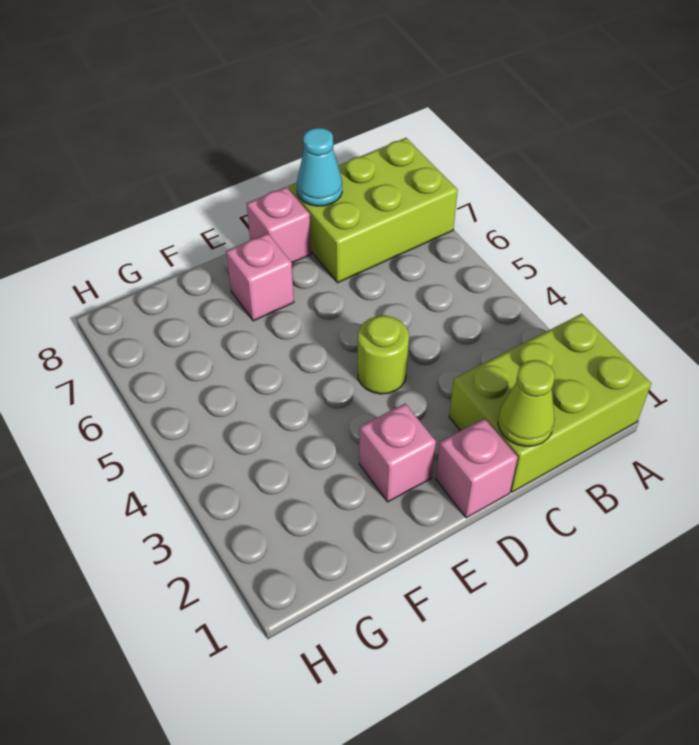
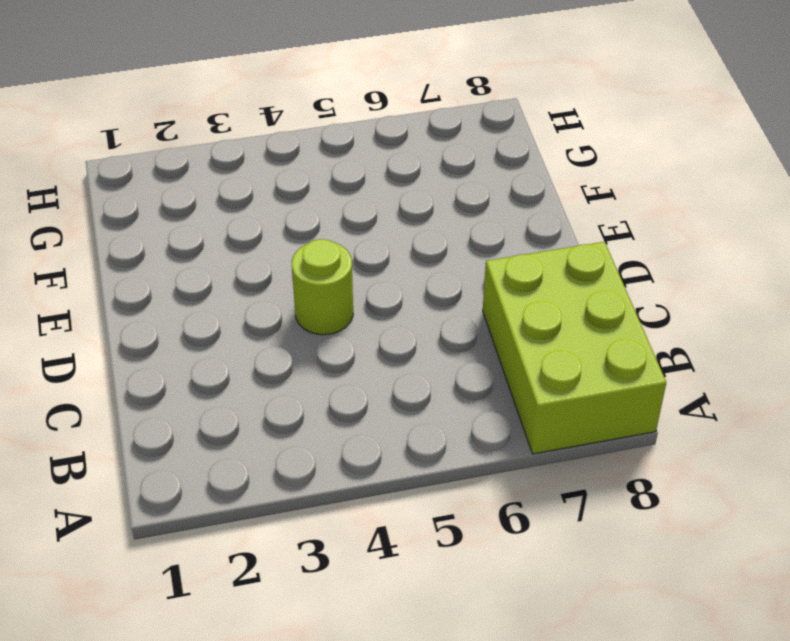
none -> lime 2x3 brick [449,314,651,492]
none -> pink 1x1 brick [436,418,518,518]

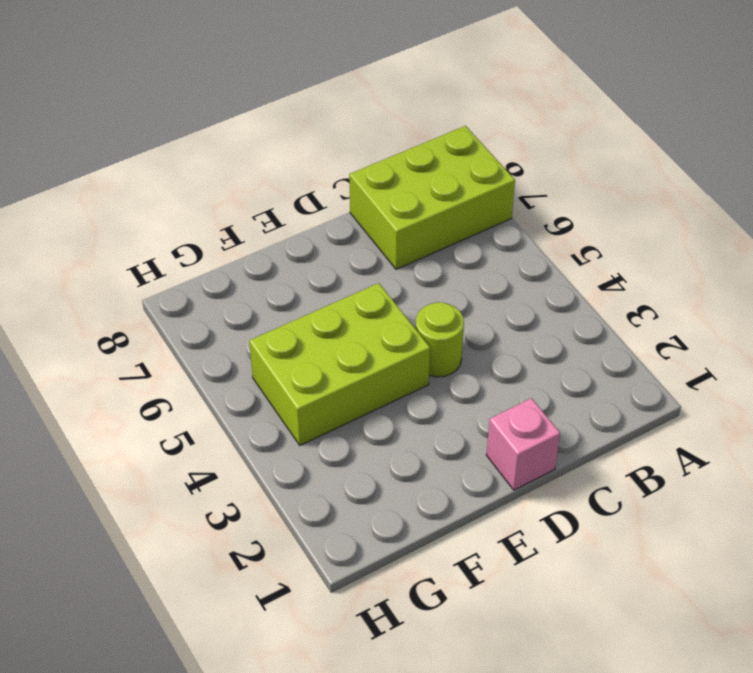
lime 2x3 brick [249,283,430,445] -> lime 2x3 brick moved to [449,314,651,492]
none -> pink 1x1 brick [247,187,311,263]
none -> pink 1x1 brick [359,404,436,502]

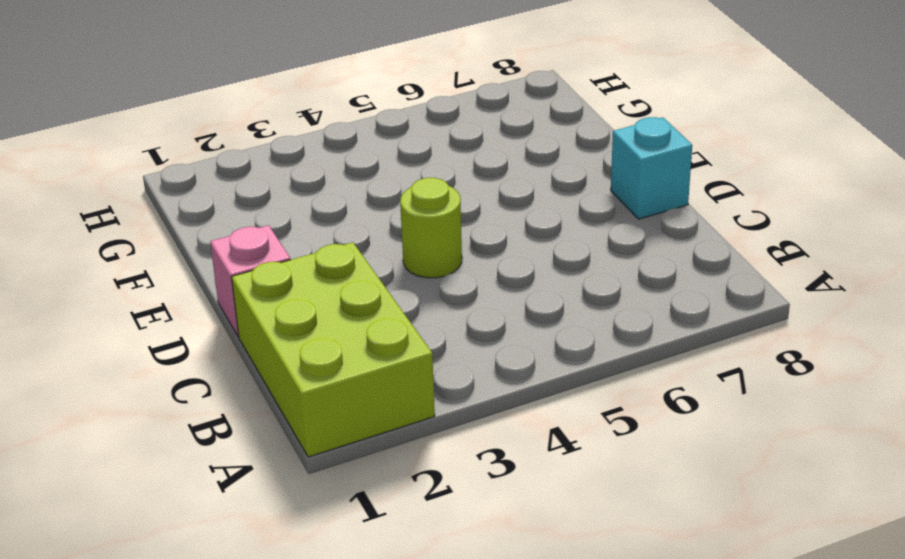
cyan 1x1 brick [611,117,692,219] -> pink 1x1 brick [247,187,311,263]
none -> lime 2x3 brick [289,138,458,283]
none -> pink 1x1 brick [359,404,436,502]

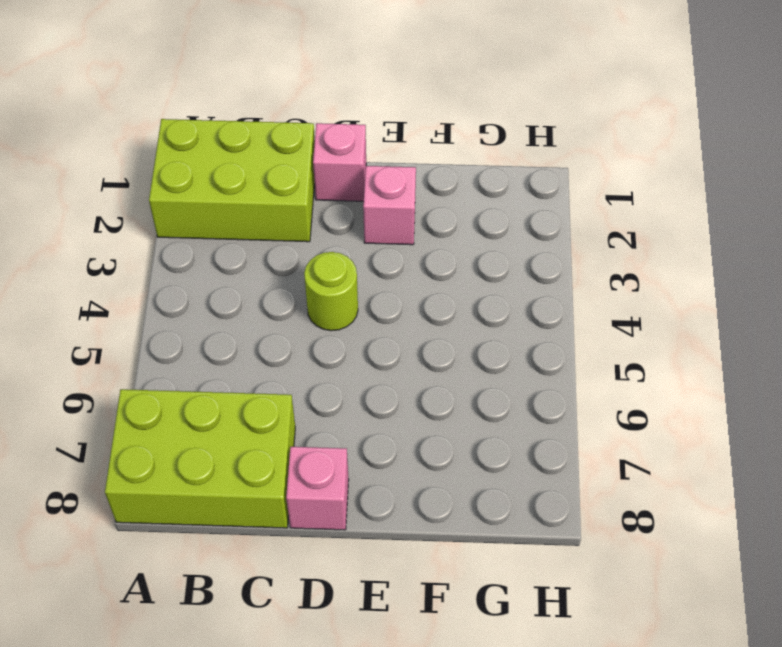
none -> pink 1x1 brick [226,233,294,321]
none -> lime 1x1 cone [498,360,555,446]

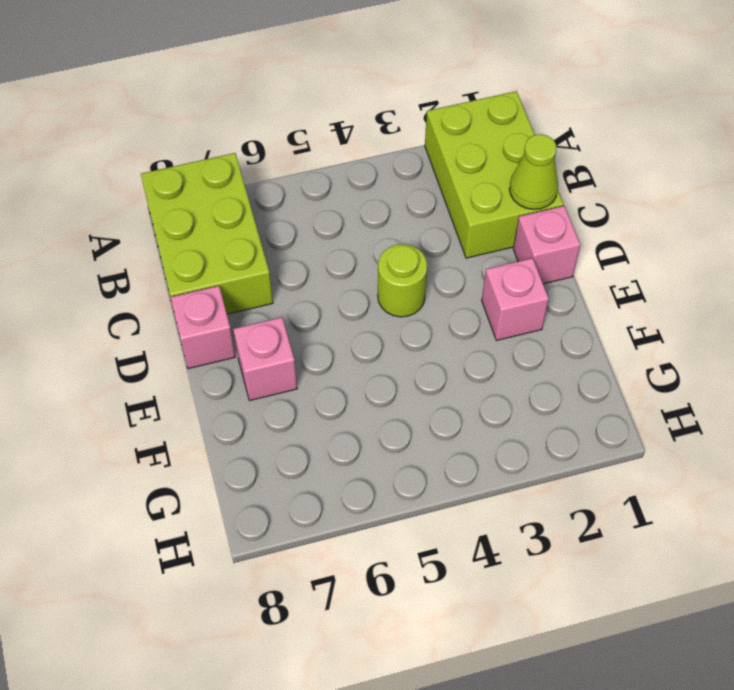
none -> cyan 1x1 cone [297,128,342,206]

